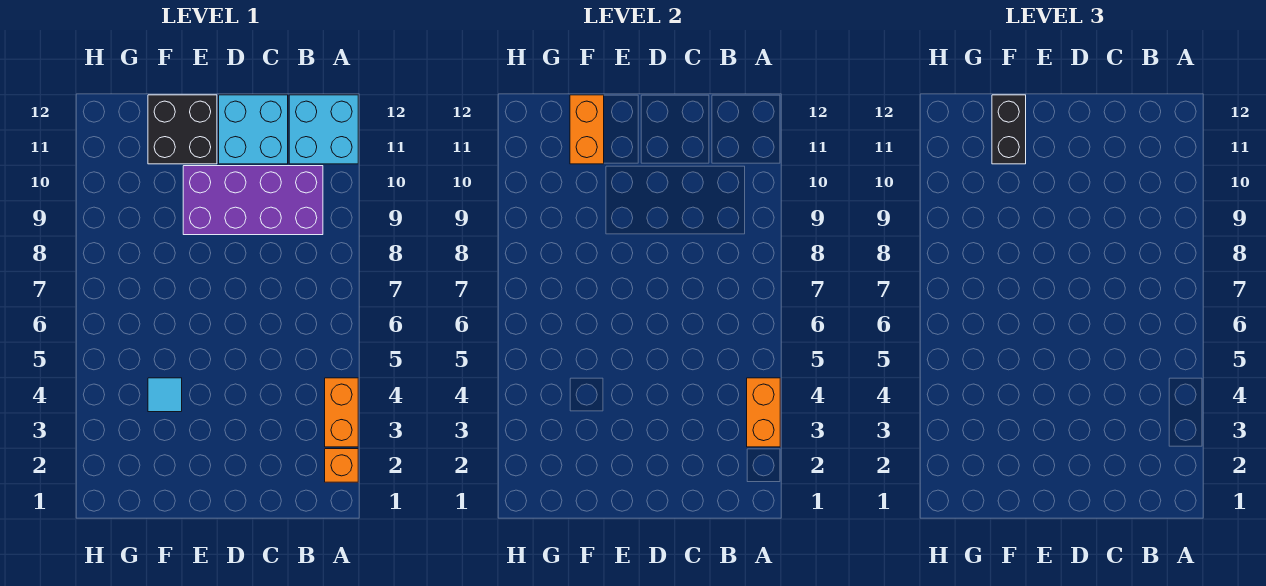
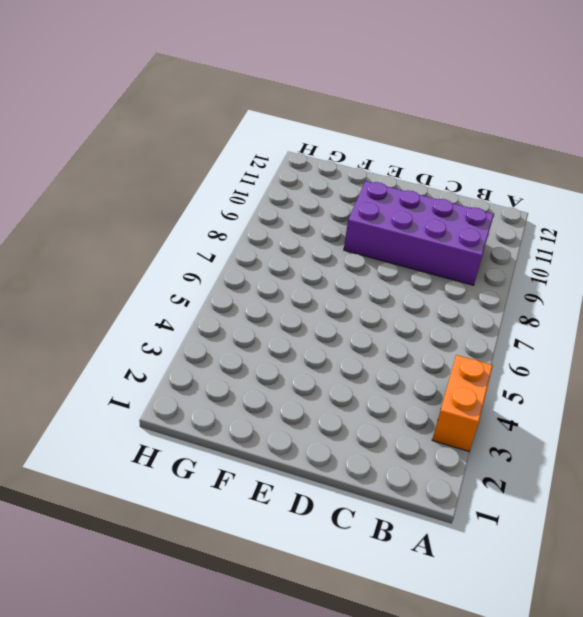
none -> orange 1x1 brick [325,449,358,482]
none -> cyan 2x2 brick [289,95,358,164]

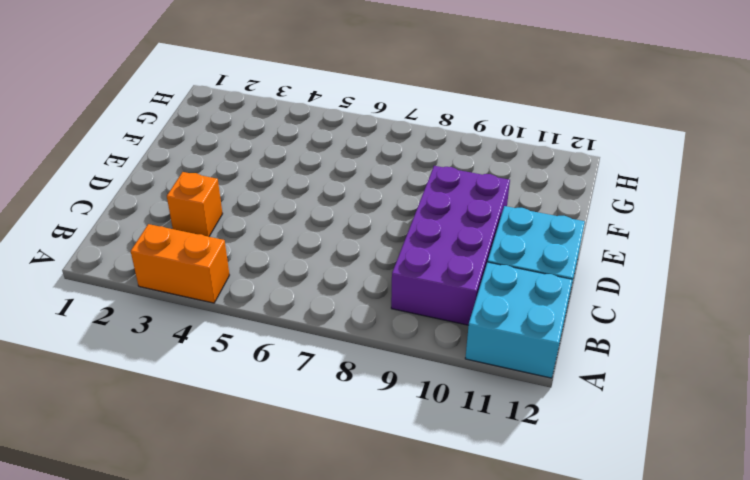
orange 1x1 brick [167,172,223,237] -> orange 1x1 brick moved to [325,449,358,482]
none -> black 2x2 brick [148,95,217,164]
none -> cyan 1x1 tile [148,378,182,412]

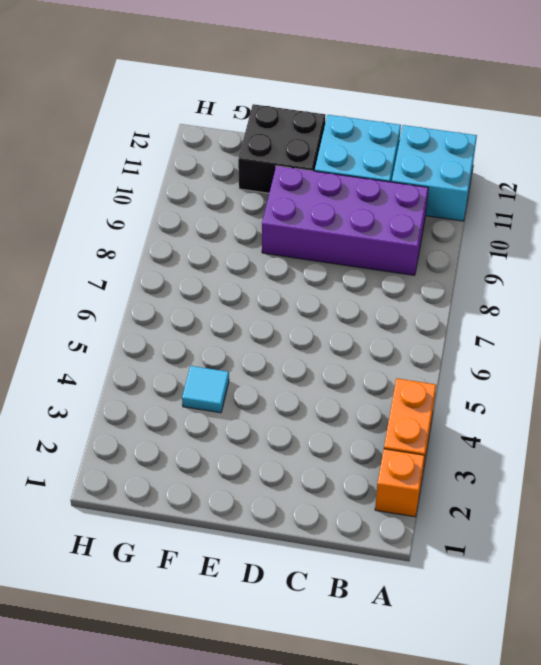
none -> orange 1x2 brick [747,378,780,447]
none -> orange 1x2 brick [570,95,604,164]

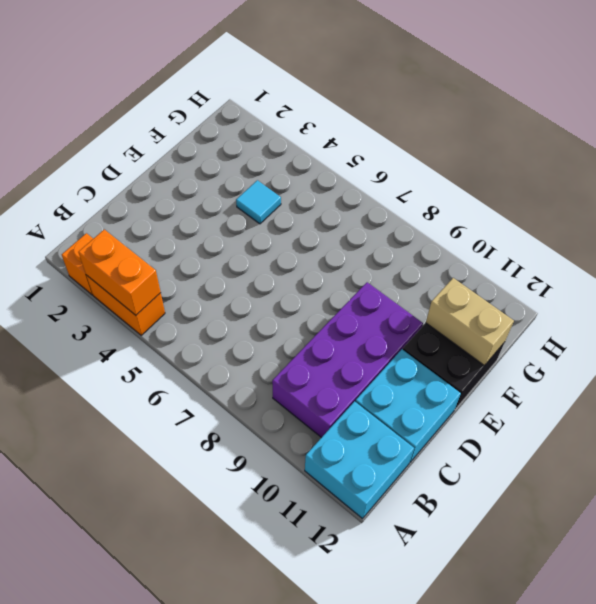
tan 1x2 brick [426,278,514,366] -> orange 1x2 brick [570,95,604,164]
none -> black 1x2 brick [992,95,1026,164]

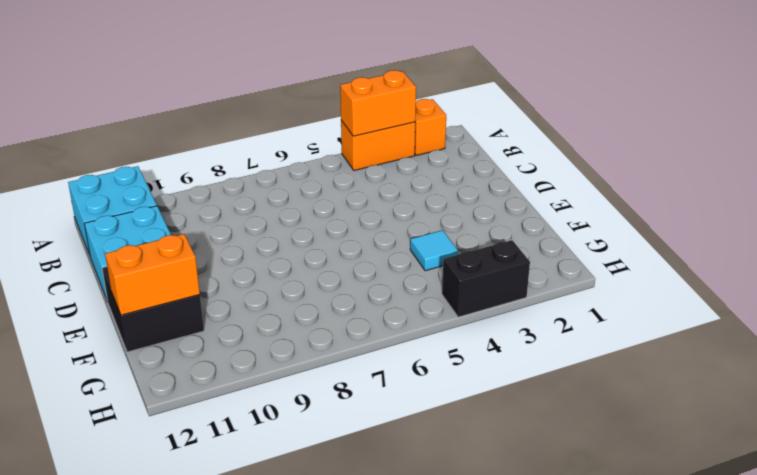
black 1x2 brick [442,240,530,317] -> black 1x2 brick moved to [992,95,1026,164]
none -> purple 2x4 brick [183,166,323,235]

